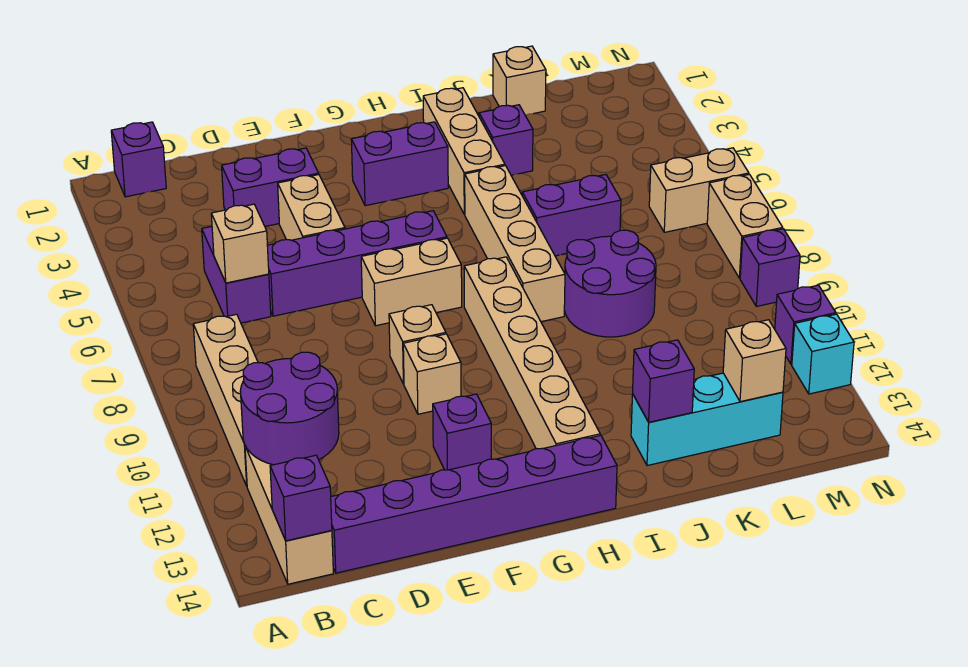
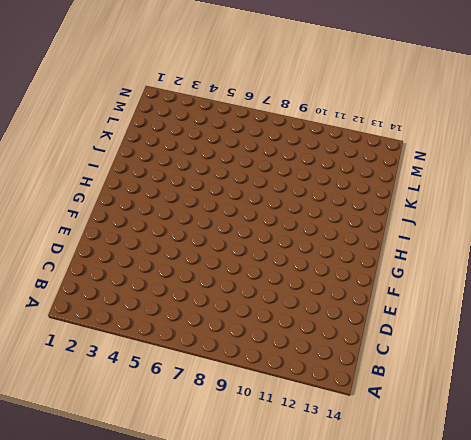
none -> purple 1x1 brick [111,122,166,197]
none -> tan 1x4 brick [193,314,258,486]
none -> tan 1x3 brick [245,446,333,584]
none -> purple 1x2 brick [202,226,271,323]

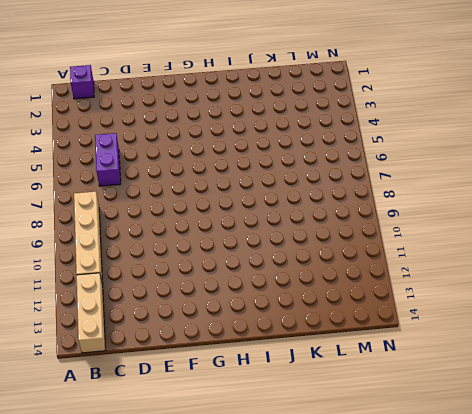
none -> purple 1x6 brick [331,435,617,573]
none -> purple 1x2 brick [222,148,319,226]
none -> purple 1x4 brick [267,211,447,316]
none -> tan 1x2 brick [278,175,345,240]

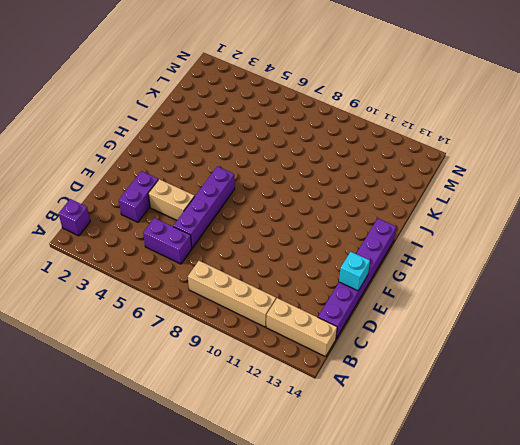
cyan 1x1 brick [339,252,370,291] -> cyan 1x1 brick moved to [792,314,854,394]
none -> tan 1x2 brick [361,238,462,326]
none -> tan 1x1 brick [389,305,446,384]
none -> tan 1x1 brick [403,334,461,414]
none -> purple 1x1 brick [433,394,491,470]

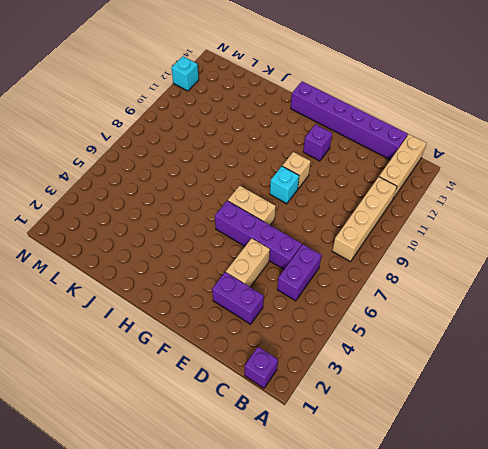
cyan 1x1 brick [270,166,299,204] -> tan 1x1 brick [389,305,446,384]
none -> purple 1x2 brick [351,122,448,206]
none -> tan 1x6 brick [464,257,600,449]
none -> tan 1x3 brick [423,88,505,214]
none -> tan 1x4 brick [465,166,565,322]

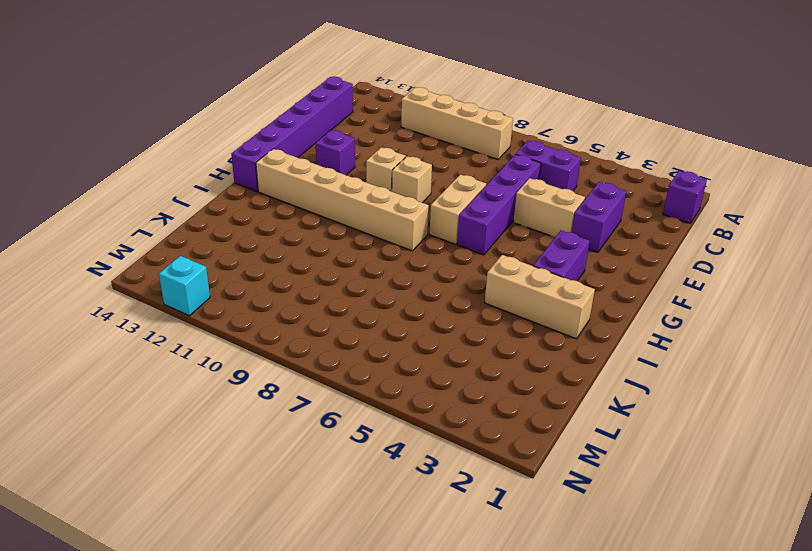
none -> tan 1x3 brick [245,446,333,584]
none -> tan 1x4 brick [465,166,565,322]
none -> purple 1x1 brick [479,105,533,175]
none -> purple 1x2 brick [522,175,621,256]

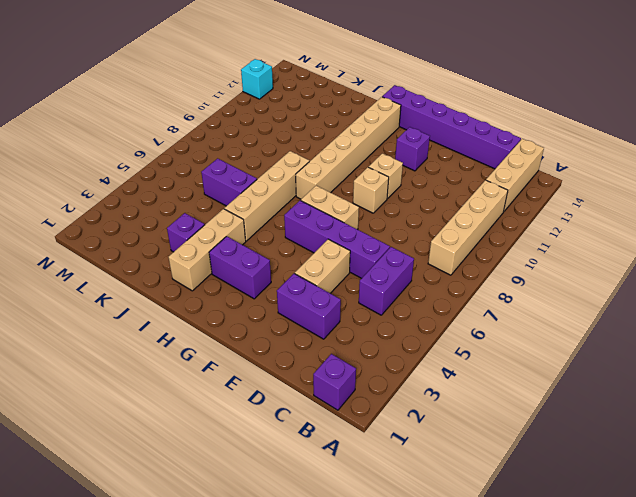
none -> purple 2x2 round brick [564,230,656,337]
none -> cyan 1x3 brick [631,373,783,466]
none -> tan 1x1 brick [493,46,546,115]
none -> tan 1x2 brick [649,148,749,232]

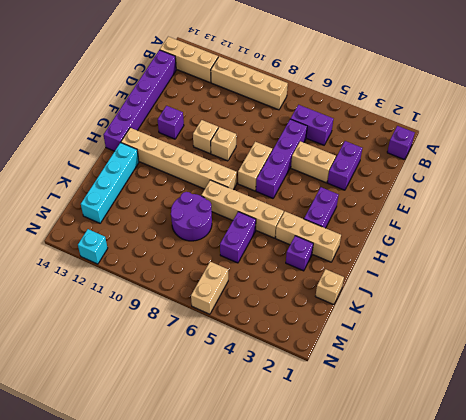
cyan 1x4 brick [81,143,139,223] -> cyan 1x3 brick [631,373,783,466]
none -> tan 1x2 brick [707,174,783,278]
none -> purple 1x1 brick [740,229,800,306]
none -> purple 1x1 brick [775,285,836,364]
none -> purple 2x2 round brick [240,352,339,465]

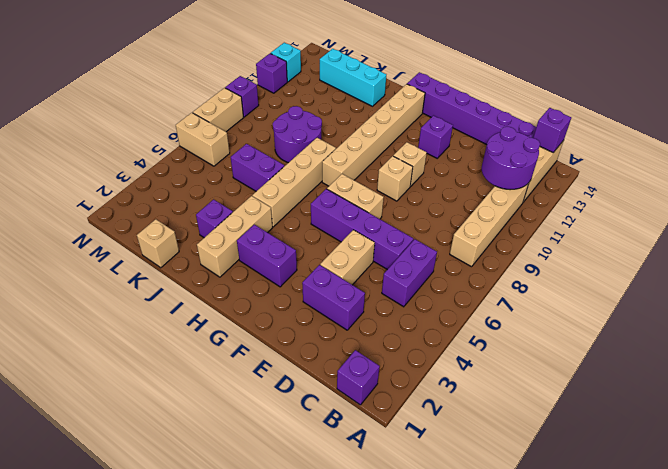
none -> tan 1x1 brick [211,204,269,283]
none -> purple 1x1 brick [633,340,694,422]
none -> tan 1x1 brick [723,320,786,402]

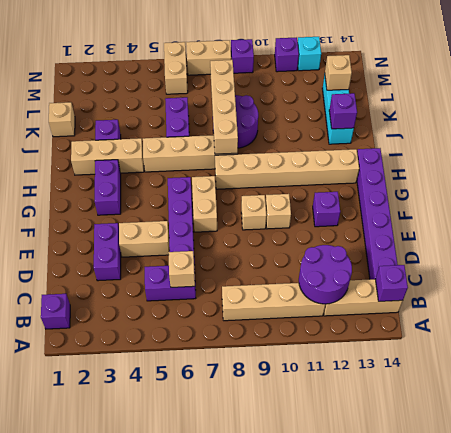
tan 1x4 brick [210,60,238,154] -> none

